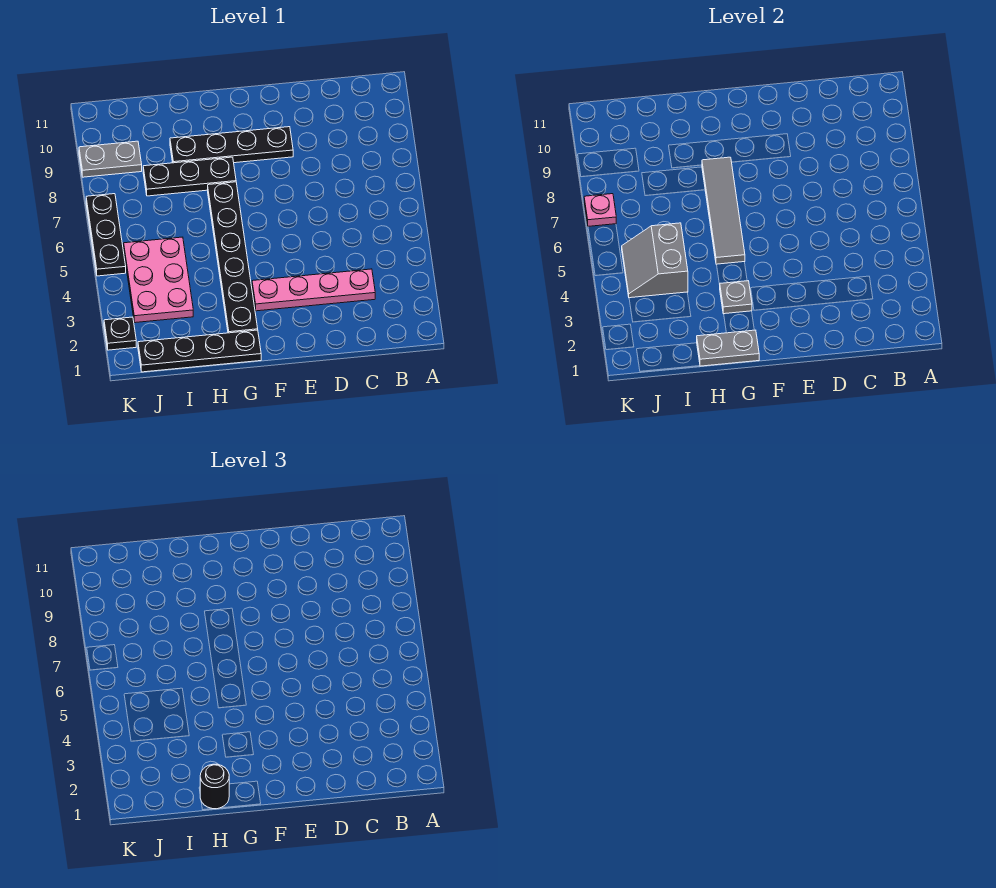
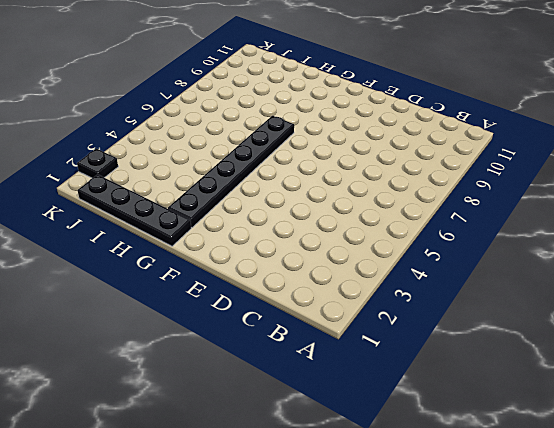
none -> pink 1x4 plate [252,269,375,311]
none -> black 1x4 plate [170,127,293,163]
none -> black 1x3 plate [143,157,236,196]

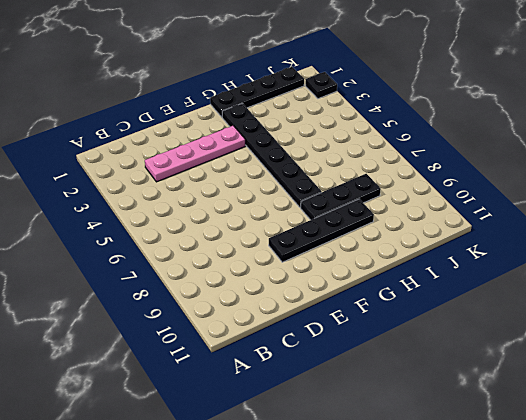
none -> pink 2x3 plate [124,237,193,323]
none -> grey 1x2 plate [79,141,142,177]
none -> black 1x3 plate [86,194,126,276]

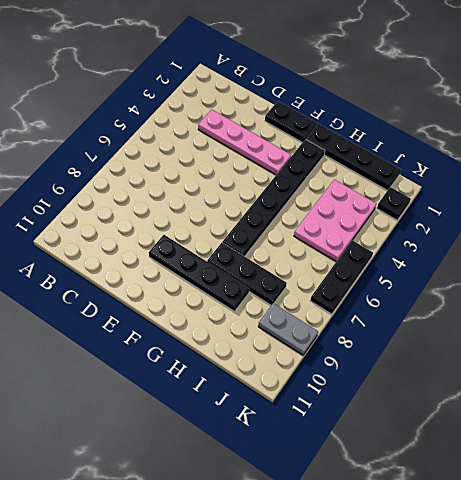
black 1x2 plate [265,101,317,143] -> none
none -> grey 1x2 plate [697,330,759,366]
none -> grey 1x1 plate [720,281,752,314]
none -> grey 1x4 tile [702,157,745,264]

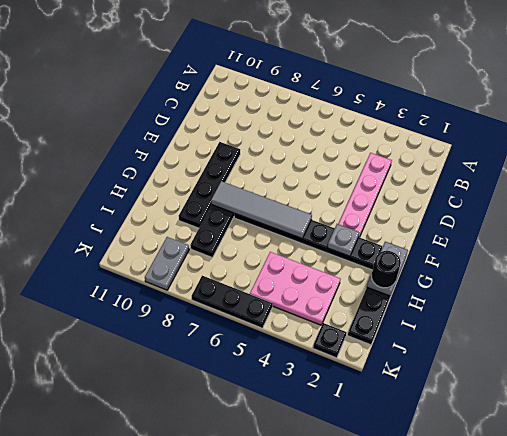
none -> grey 2x2 slope [622,223,688,298]
none -> pink 1x1 plate [584,194,616,226]

